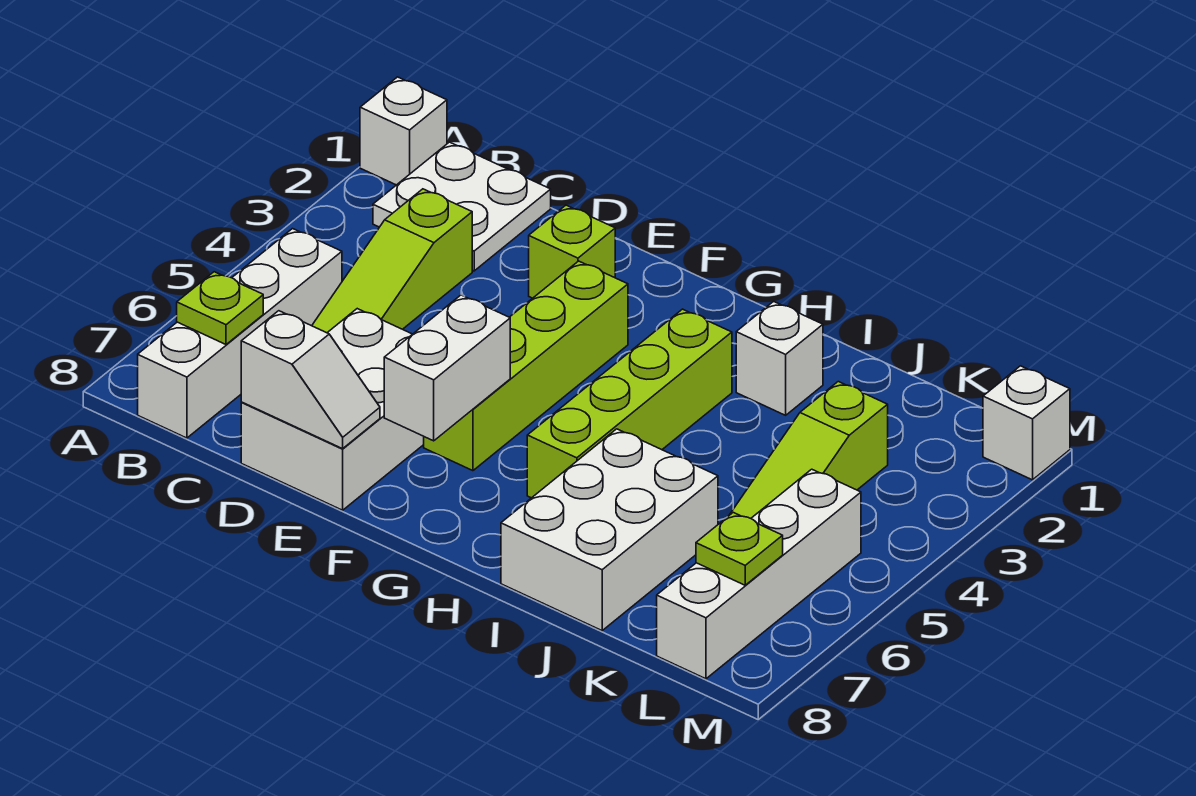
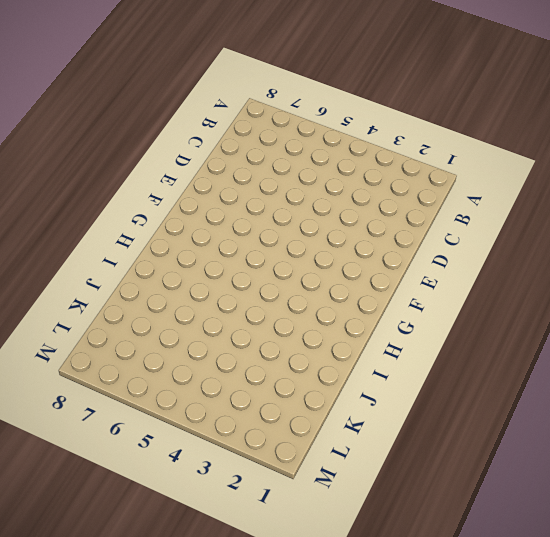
none -> white 1x1 brick [360,77,447,185]
none -> white 2x2 plate [373,142,551,271]
none -> white 1x4 brick [138,229,342,438]

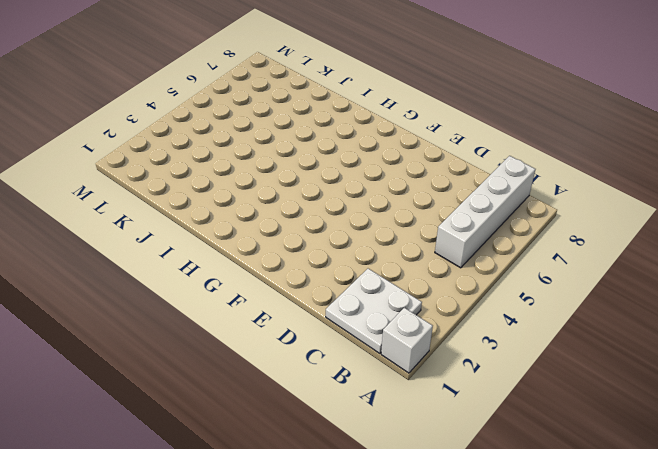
none -> lime 1x3 slope [312,189,472,333]
none -> white 2x3 brick [241,309,424,510]
none -> lime 1x1 brick [529,205,615,298]

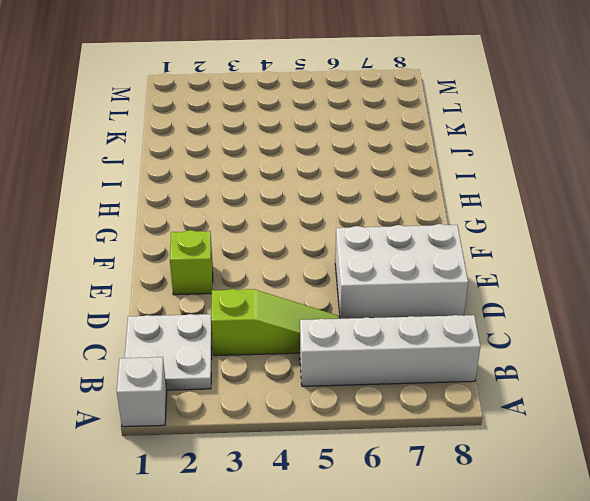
none -> lime 1x4 brick [424,261,628,471]
none -> lime 1x4 brick [527,309,732,498]
none -> white 1x1 brick [736,301,823,415]

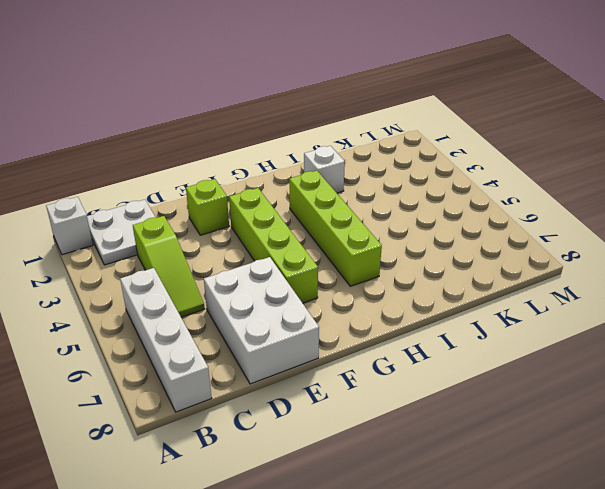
none -> white 2x3 brick [501,429,718,631]
none -> lime 1x3 slope [730,382,888,518]
none -> white 1x4 brick [657,469,861,679]

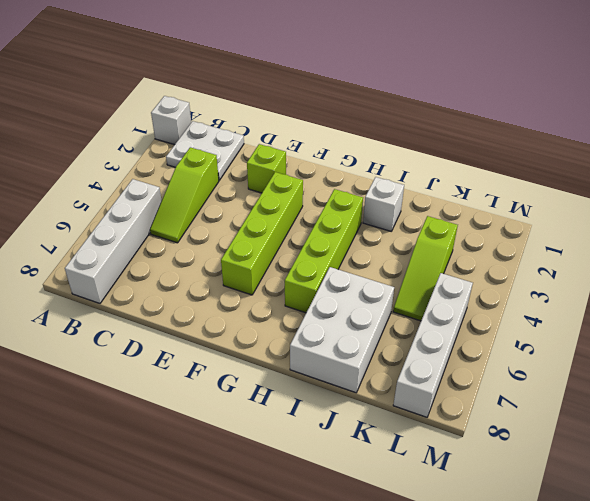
none -> white 2x3 brick [241,309,424,510]
none -> white 1x1 brick [983,366,1070,480]
none -> lime 1x1 plate [177,272,263,344]

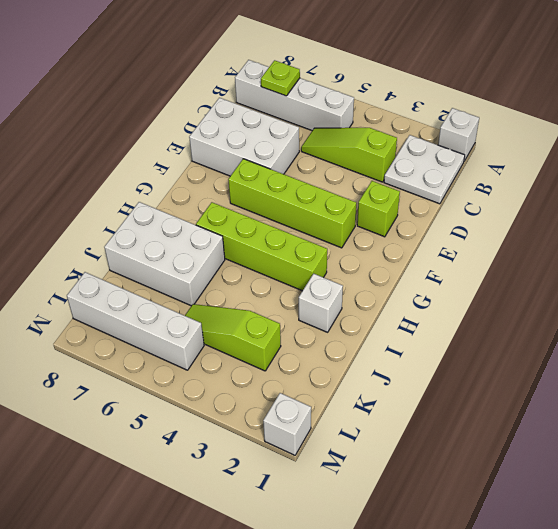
none -> white 1x2 slope [241,311,380,449]
none -> white 1x2 brick [384,295,510,441]
none -> lime 1x1 plate [696,512,783,585]

